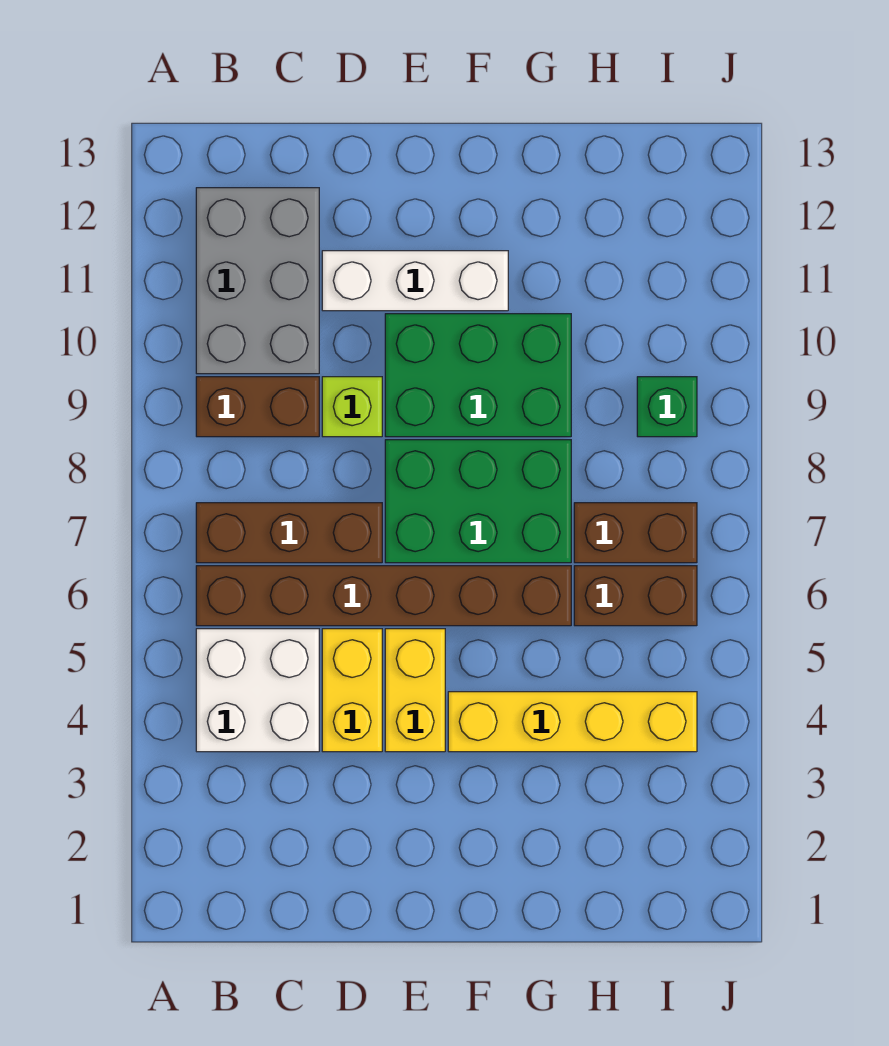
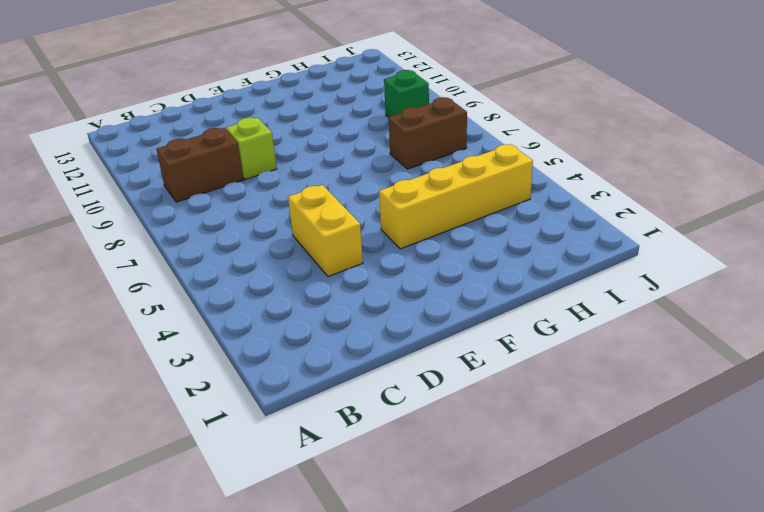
none -> white 2x2 brick [196,629,319,752]
none -> brown 1x6 brick [196,566,571,626]
none -> brown 1x3 brick [196,503,382,563]

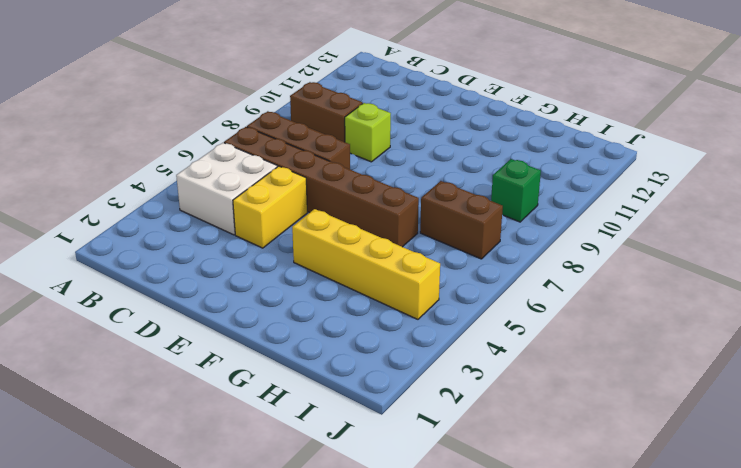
none -> grey 2x3 brick [196,188,319,374]
none -> white 1x3 brick [322,251,508,311]
none -> yellow 1x2 brick [385,629,445,752]

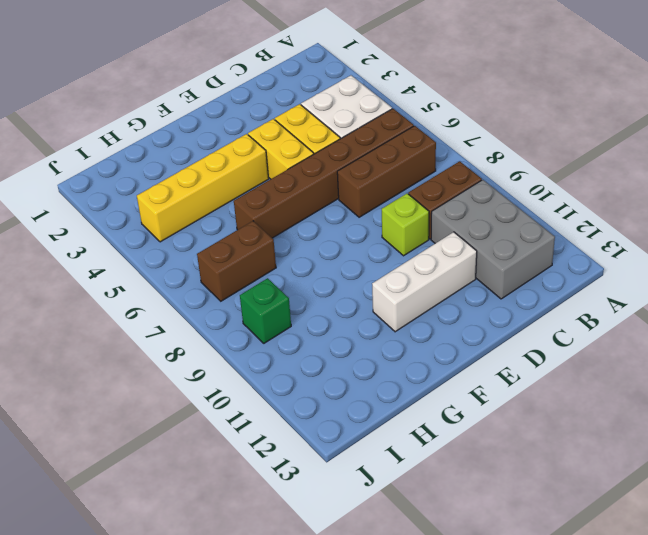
none -> green 2x3 brick [385,440,571,563]
none -> green 2x3 brick [385,314,571,437]
none -> brown 1x2 brick [574,566,697,626]

